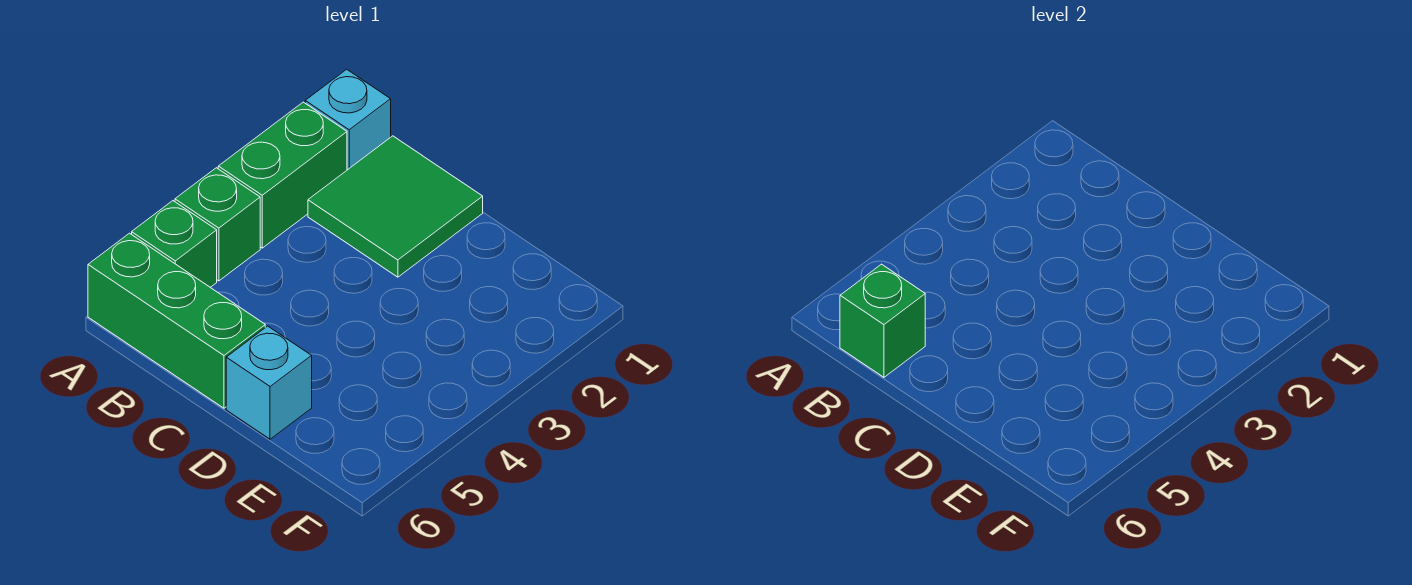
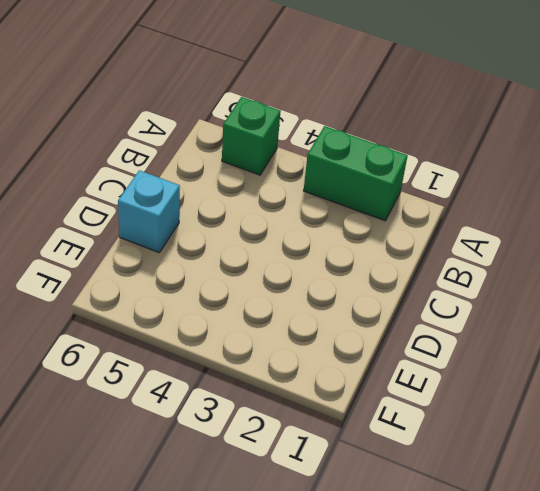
none -> cyan 1x1 brick [305,69,391,170]
none -> green 1x1 brick [175,168,260,281]

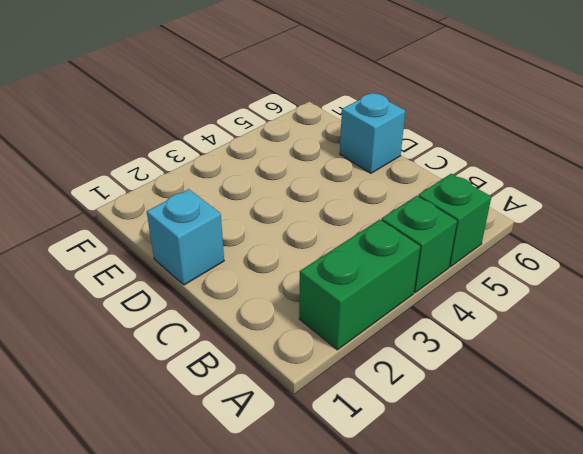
cyan 1x1 brick [147,189,224,285] -> cyan 1x1 brick moved to [305,69,391,170]
none -> green 1x3 brick [88,233,265,408]
none -> green 2x2 tile [308,136,483,277]

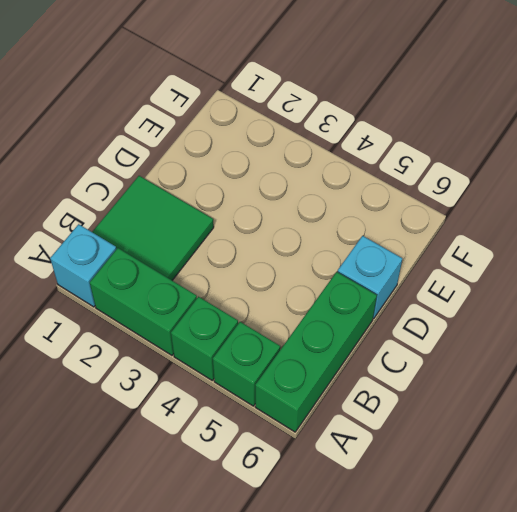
none -> green 1x1 brick [840,264,925,377]

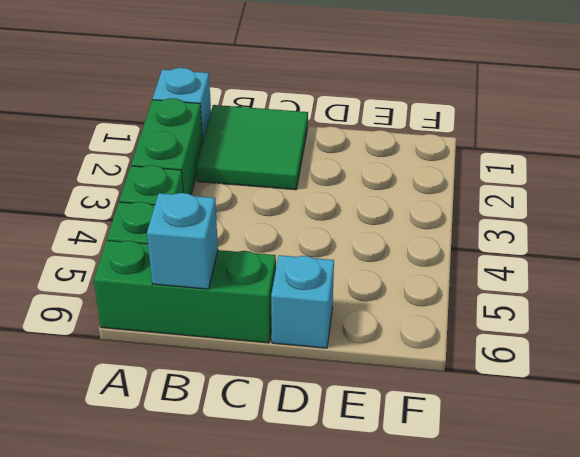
cyan 1x1 brick [147,193,218,289] -> green 1x1 brick [840,264,925,377]

